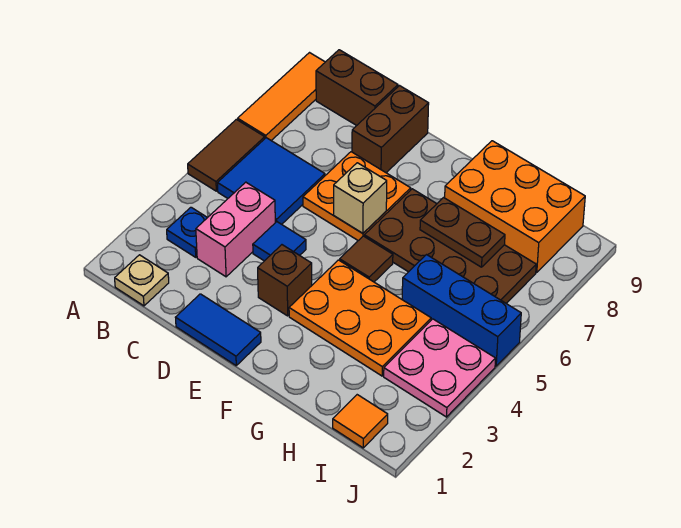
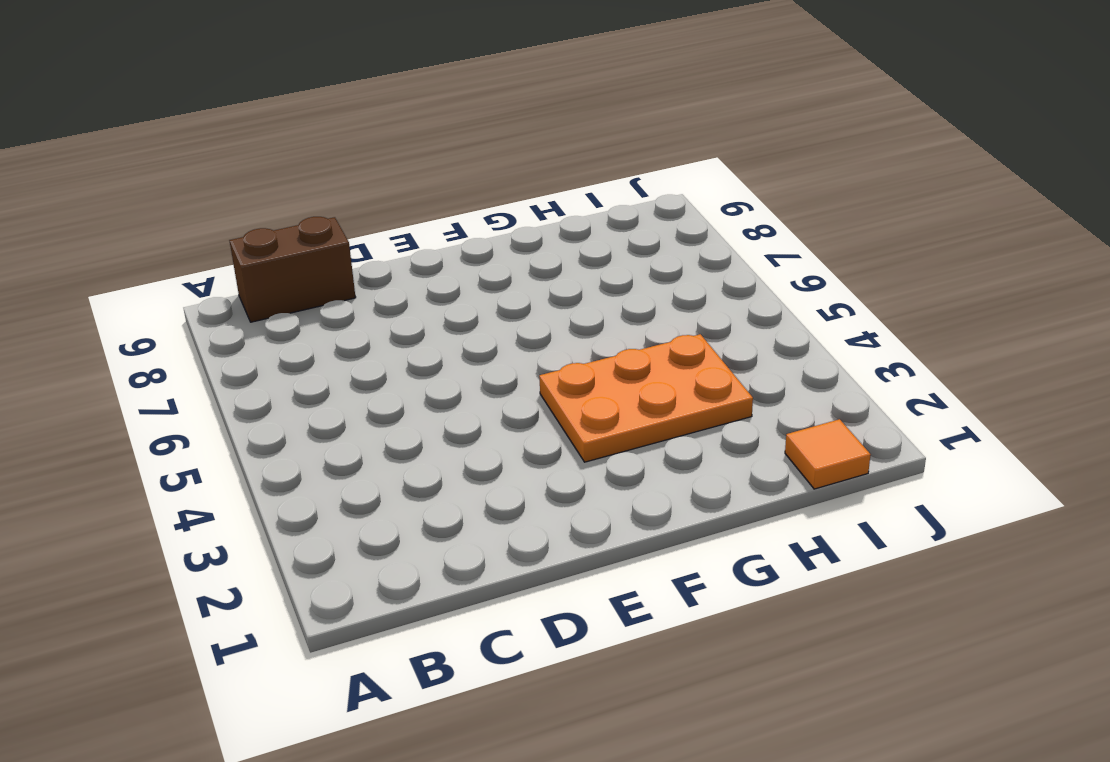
none -> brown 1x2 tile [188,119,265,191]
none -> orange 1x3 tile [238,53,325,140]
none -> tan 1x1 plate [115,255,169,306]

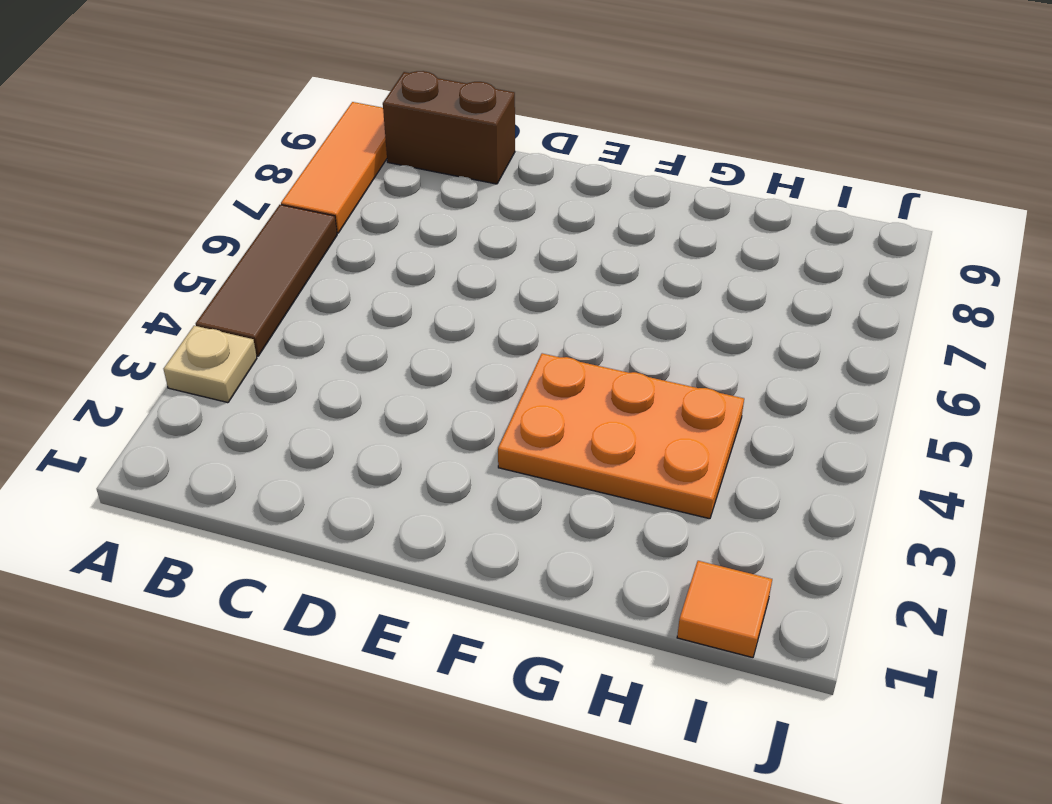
tan 1x1 plate [164,326,257,403] -> tan 1x1 plate moved to [115,255,169,306]
brown 1x3 tile [196,205,337,356] -> brown 1x2 tile [188,119,265,191]
none -> blue 1x1 plate [167,207,207,257]
none -> blue 2x2 tile [218,138,325,224]
none -> pink 1x2 brick [196,182,275,277]

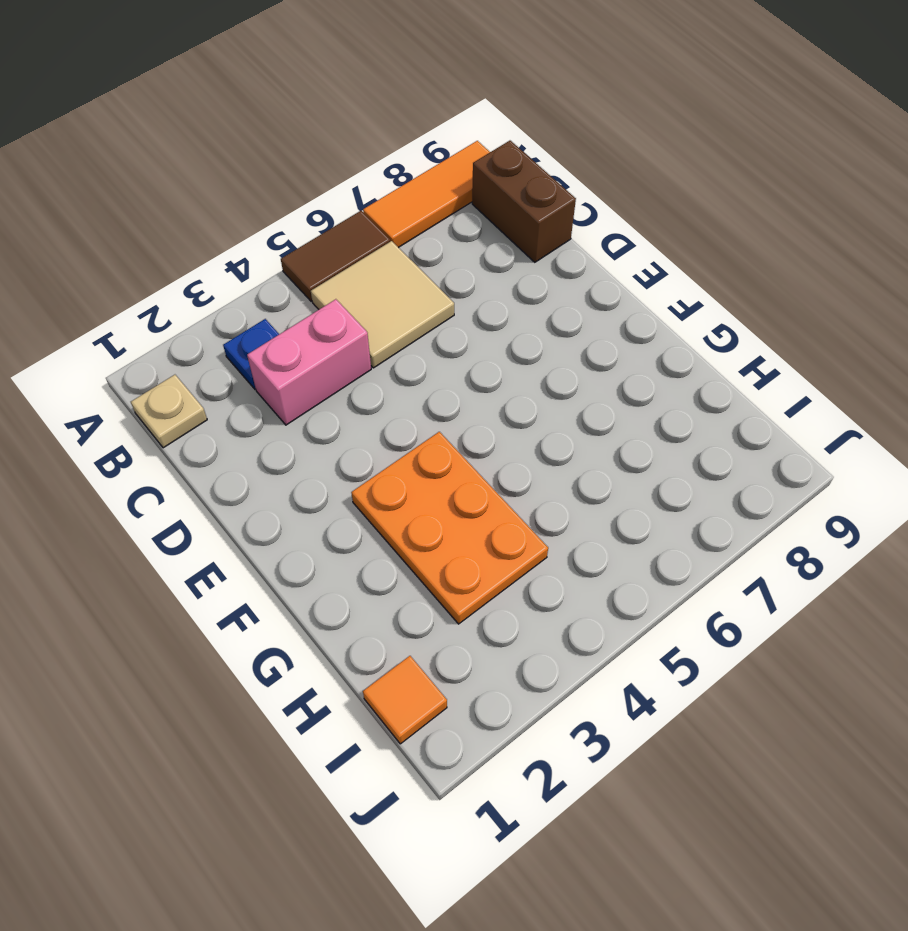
tan 2x2 tile [311,241,454,368] -> blue 2x2 tile [218,138,325,224]
none -> blue 1x2 tile [176,294,261,365]
none -> blue 1x1 tile [253,222,306,261]
none -> orange 2x2 plate [303,152,411,241]

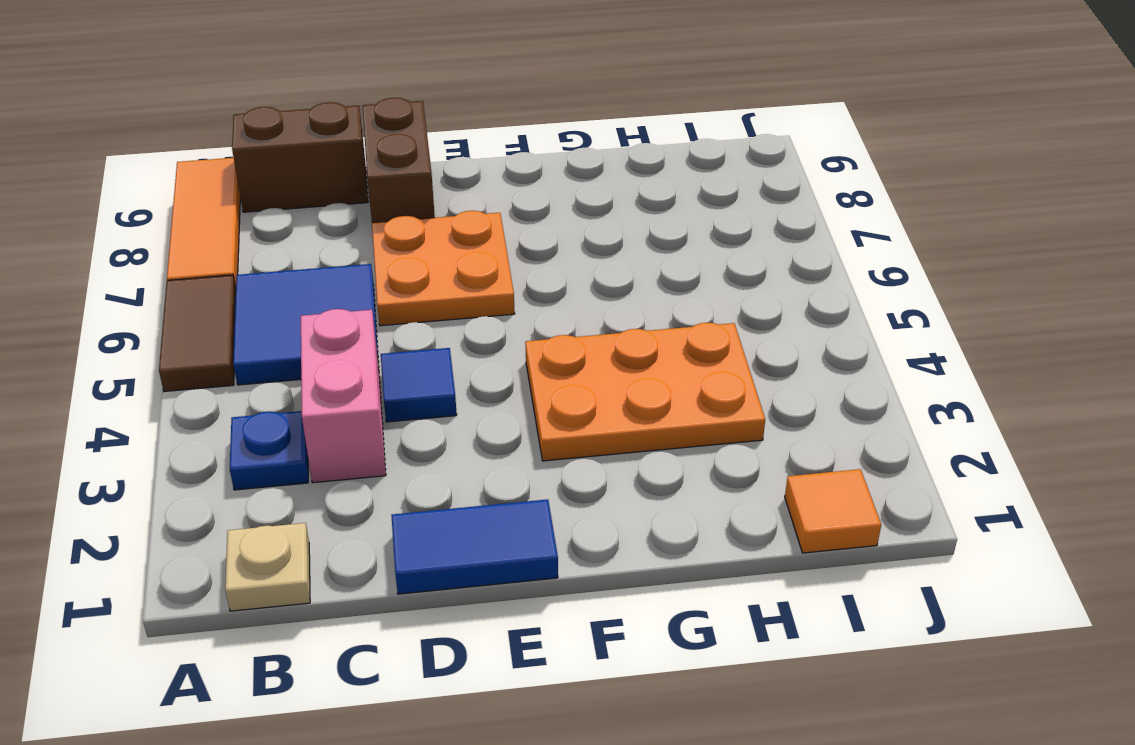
none -> brown 1x1 brick [258,245,312,316]
none -> brown 1x1 tile [340,236,393,282]
none -> brown 2x4 plate [364,189,536,303]

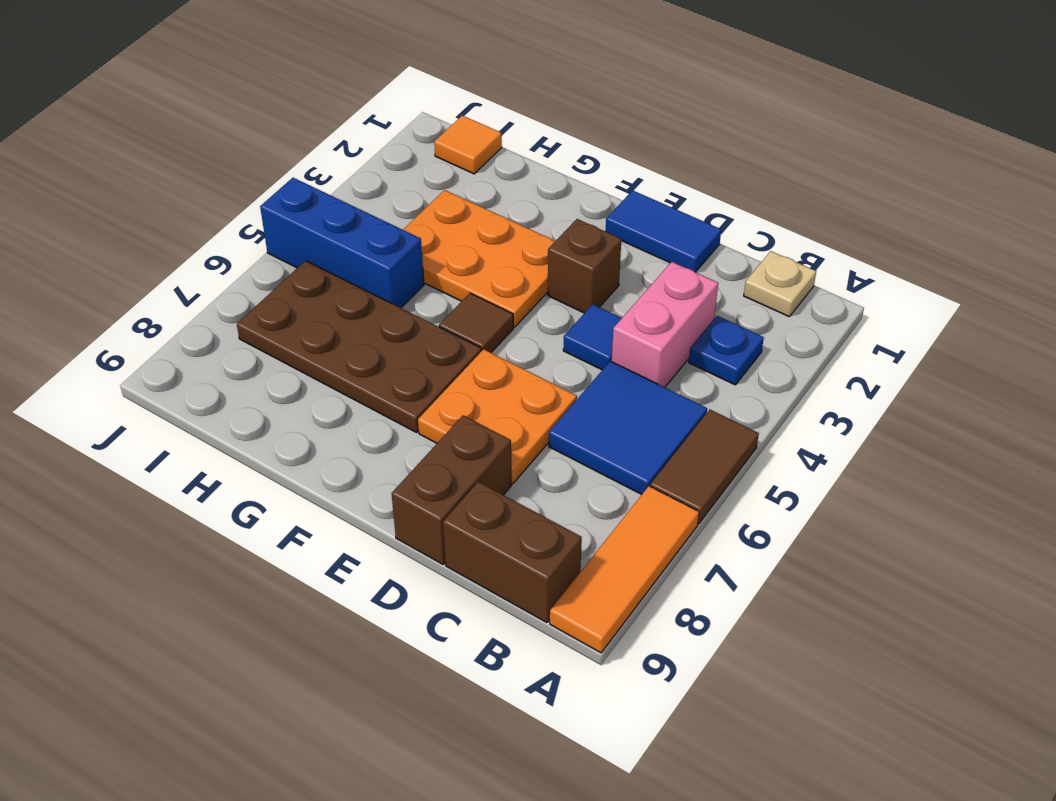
none -> orange 2x3 brick [445,141,585,273]
none -> pink 2x2 plate [384,319,496,417]
none -> tan 1x1 brick [334,163,387,233]

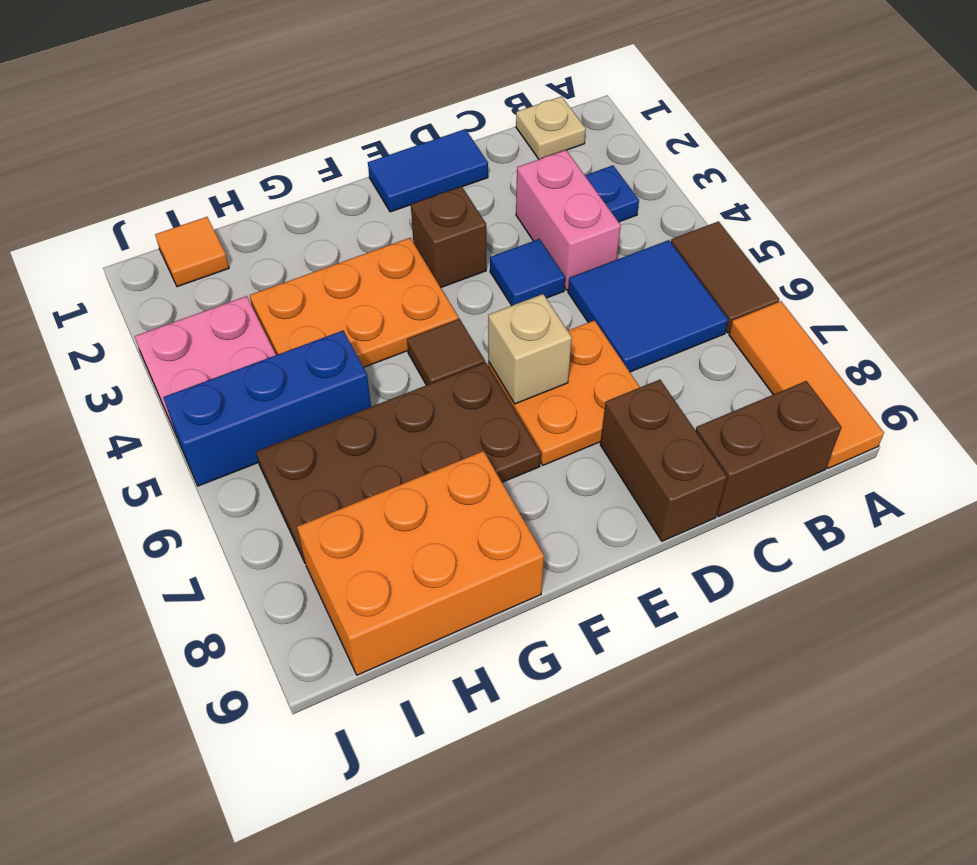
none -> brown 1x2 plate [420,198,505,267]

